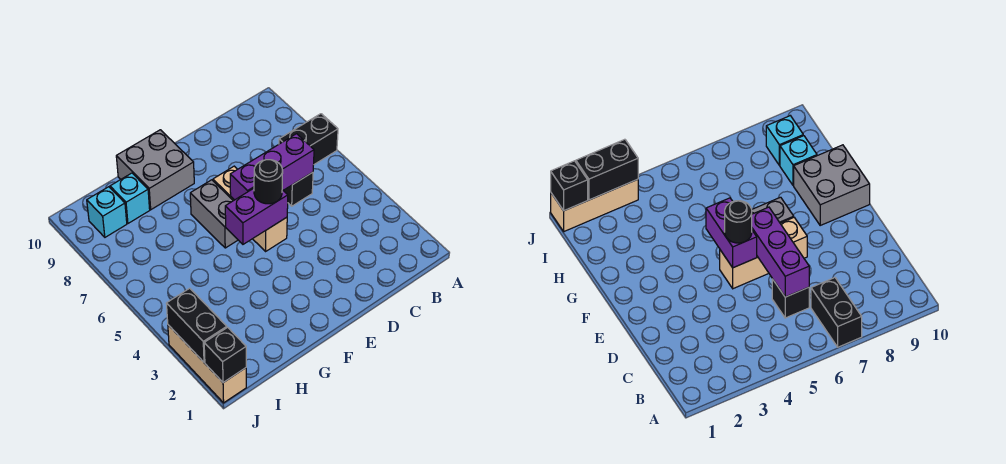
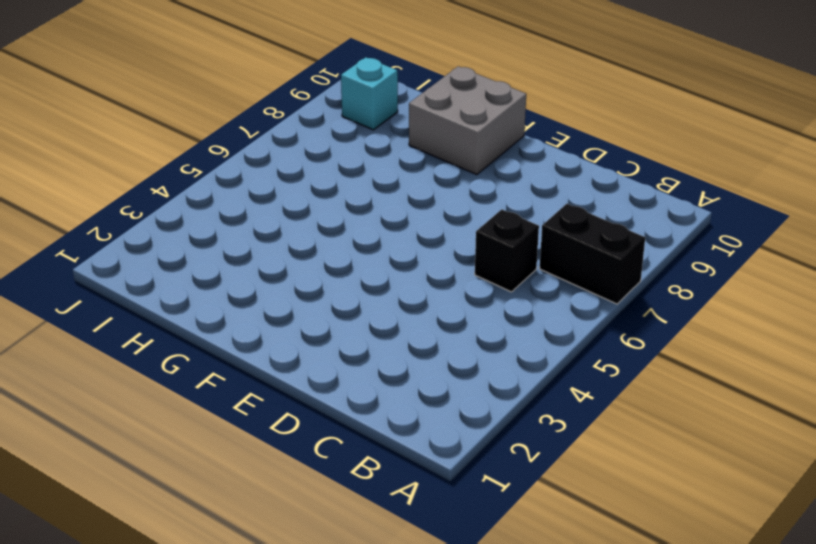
none -> tan 1x3 brick [213,166,287,251]
none -> grey 1x2 brick [190,180,238,248]
none -> cyan 1x1 brick [110,173,150,223]

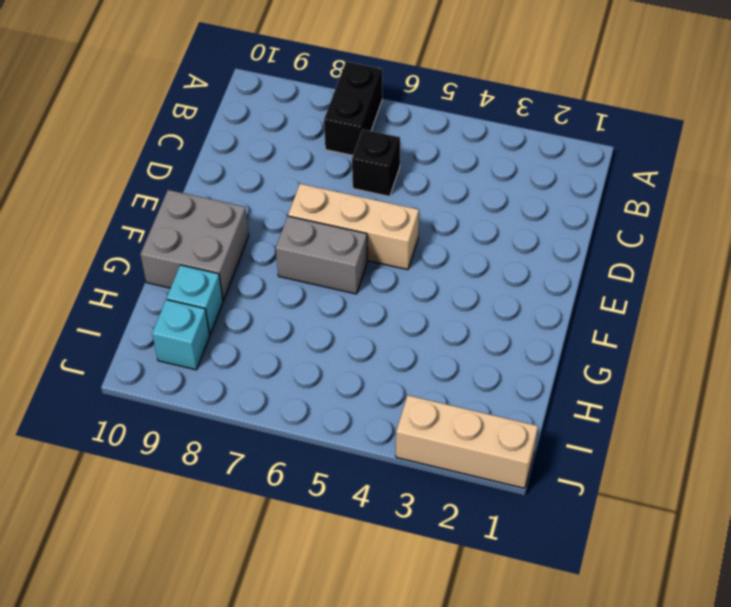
none -> purple 1x3 brick [230,134,314,200]
none -> purple 1x2 brick [225,188,288,244]
none -> black 1x1 brick [204,327,246,383]

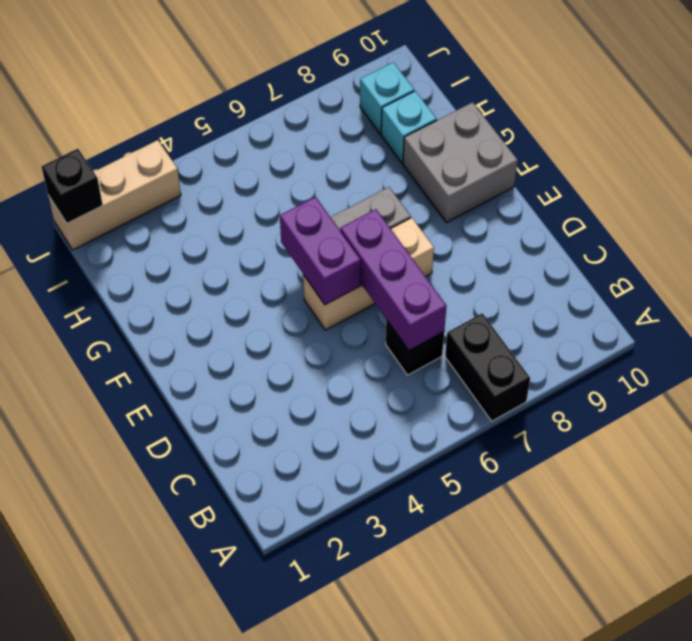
none -> black 1x2 brick [166,288,227,362]
none -> black 1x1 round brick [254,160,283,204]

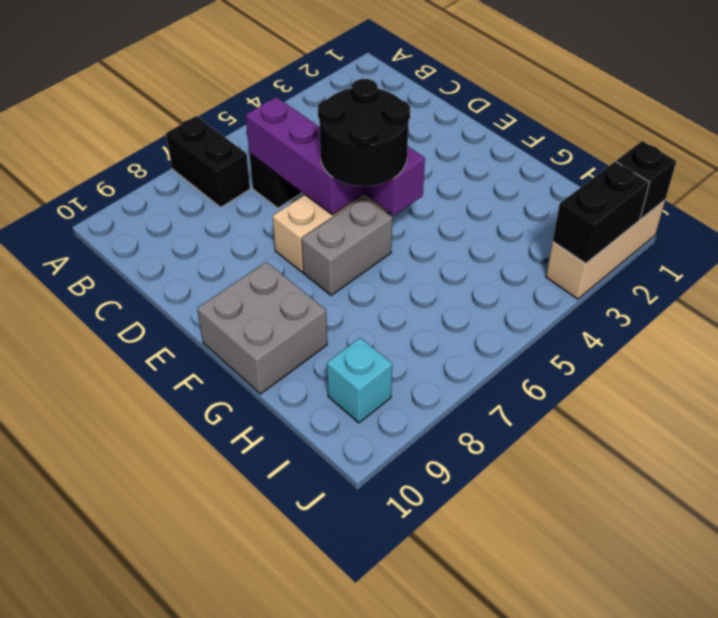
black 2x2 round brick [318,79,410,186] -> black 1x1 round brick [254,160,283,204]
none -> cyan 1x1 brick [110,173,150,223]

